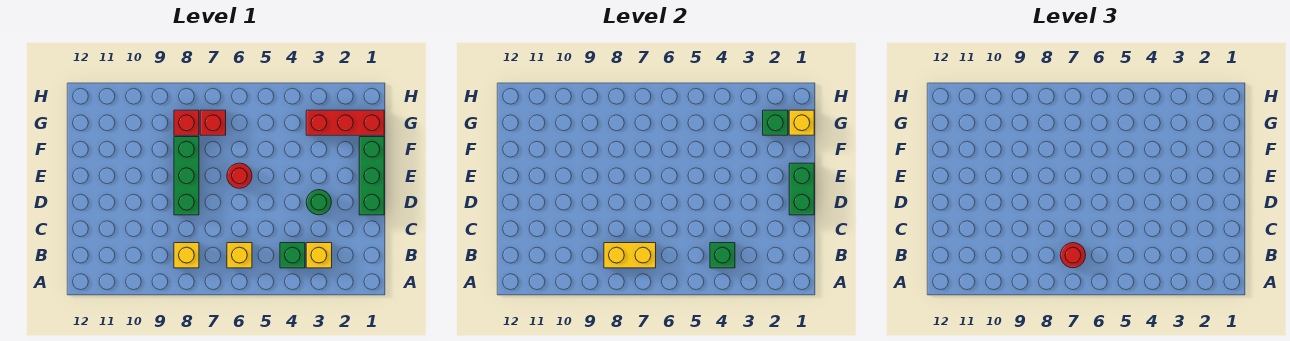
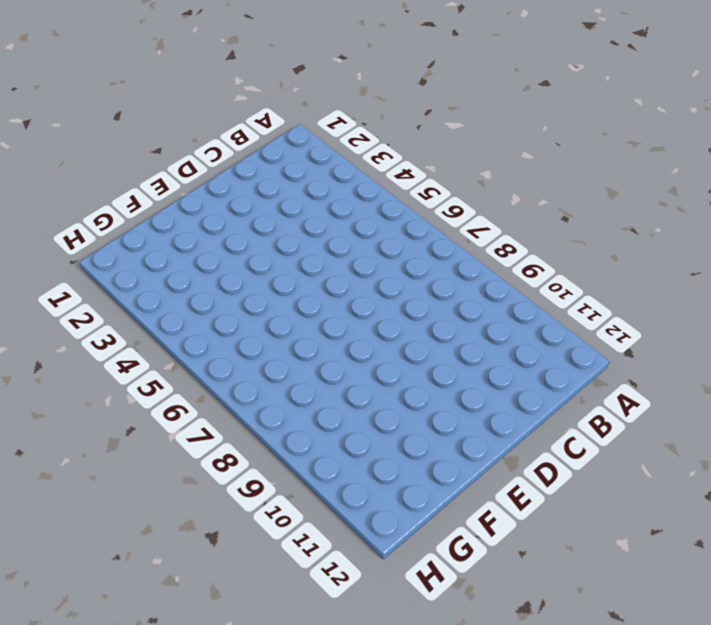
none -> yellow 1x1 brick [306,243,332,268]
none -> green 1x1 brick [280,243,305,268]
none -> yellow 1x1 brick [227,243,252,268]

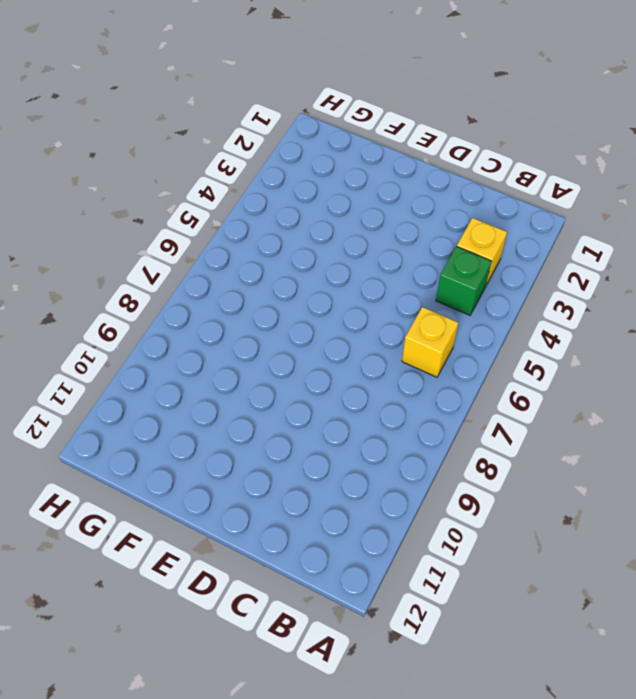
none -> yellow 1x1 brick [174,243,199,268]
none -> green 1x3 brick [359,137,384,215]
none -> green 1x1 round brick [306,190,331,215]

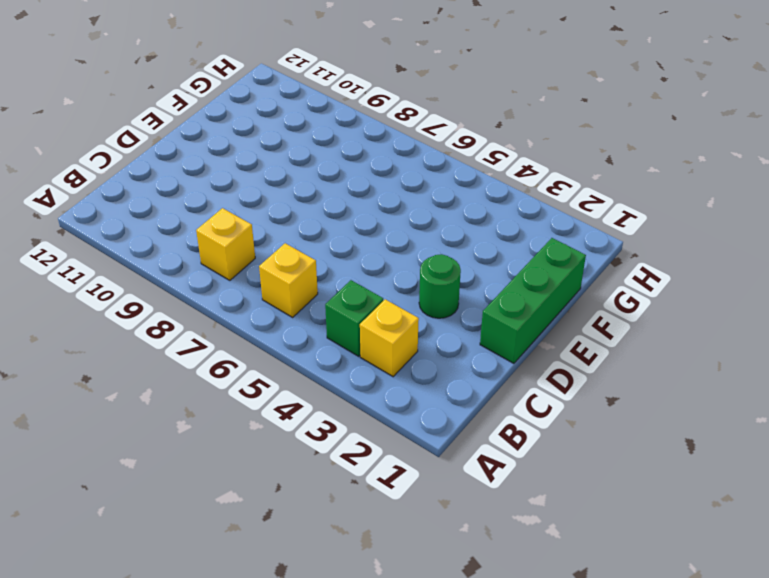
none -> green 1x3 brick [174,137,199,215]
none -> red 1x1 round brick [227,163,252,188]
none -> red 1x3 brick [306,110,384,135]

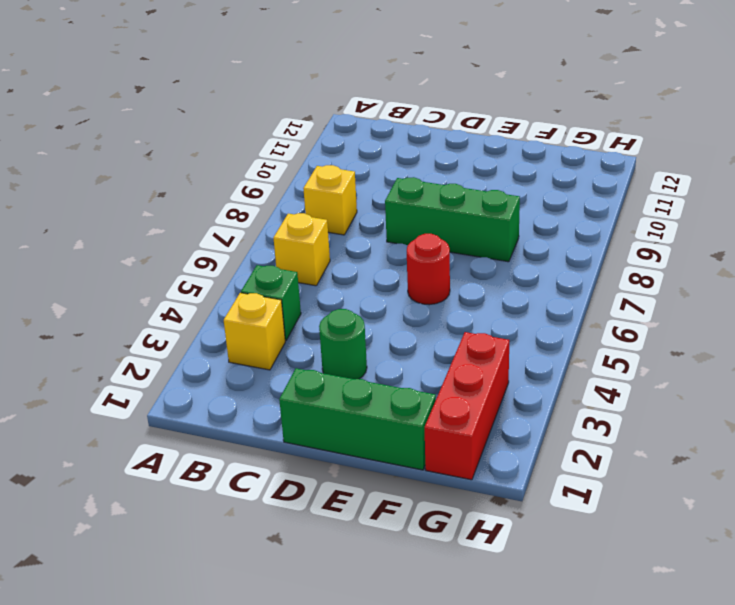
none -> red 1x1 brick [200,110,226,135]
none -> red 1x1 brick [174,110,199,135]
none -> green 1x1 brick [710,243,735,268]

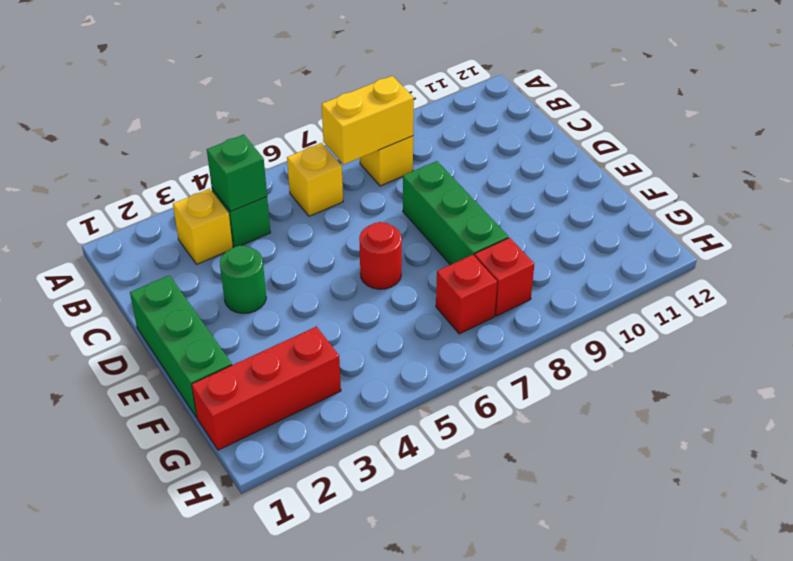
none -> green 1x2 brick [789,163,814,215]
none -> yellow 1x1 brick [789,110,814,135]
none -> green 1x1 brick [763,110,788,135]

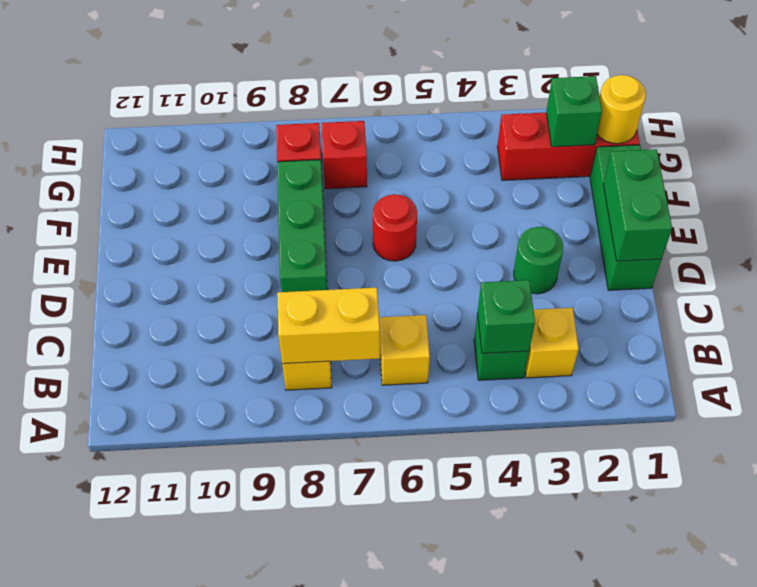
yellow 1x1 round brick [597,75,646,144] -> yellow 1x1 brick [789,110,814,135]
none -> red 1x1 round brick [1060,243,1086,268]

